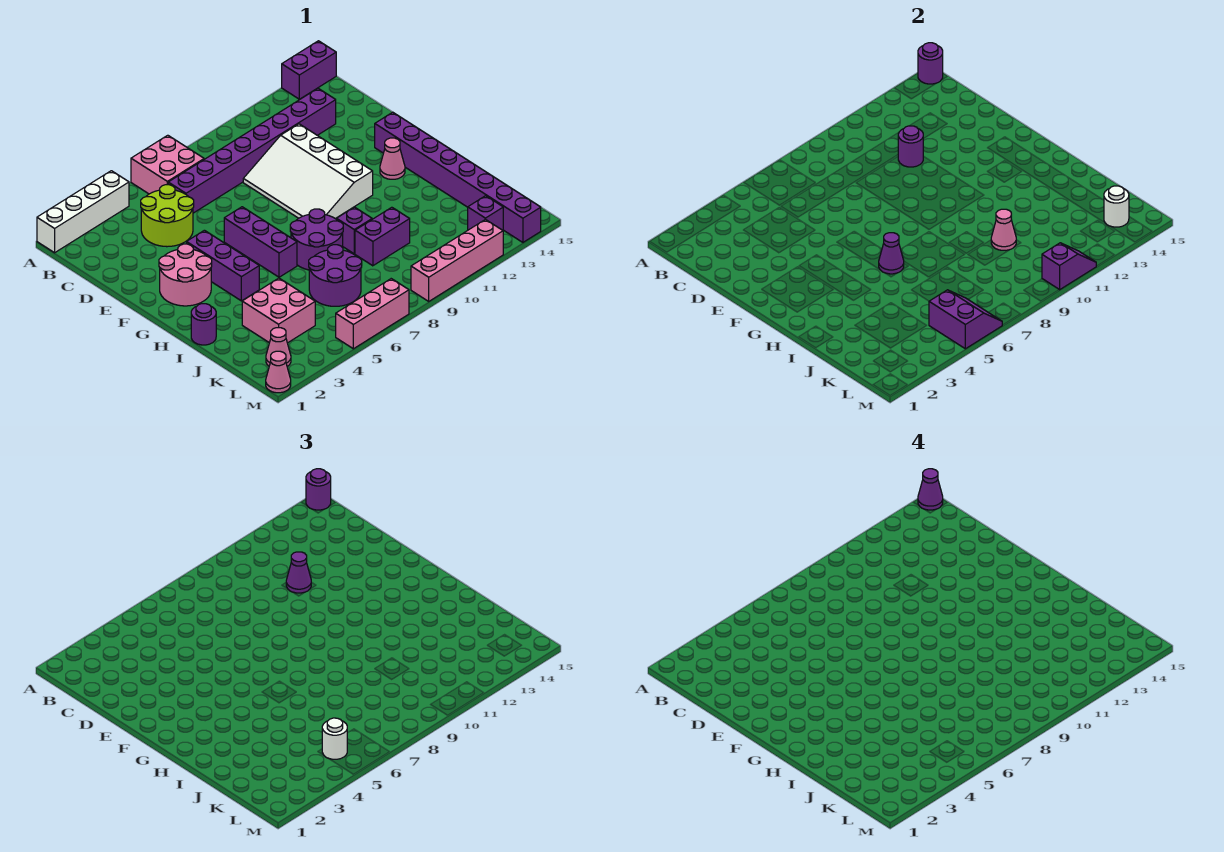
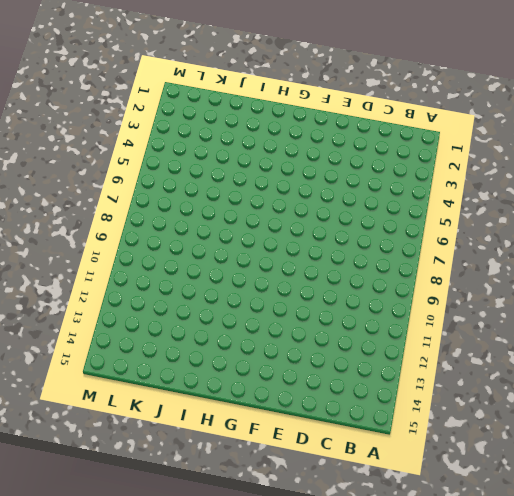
none -> white 1x4 brick [37,171,129,253]
none -> pink 2x2 brick [131,135,204,194]
none -> purple 1x2 brick [282,41,336,99]
none -> lime 2x2 round brick [141,185,194,247]

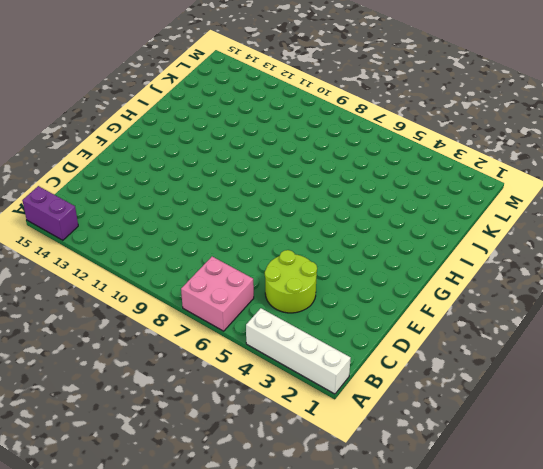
none -> purple 1x8 brick [168,88,336,213]
none -> white 3x4 slope [243,124,373,219]
none -> pink 2x2 round brick [159,244,212,306]
none -> purple 1x3 brick [187,230,259,301]

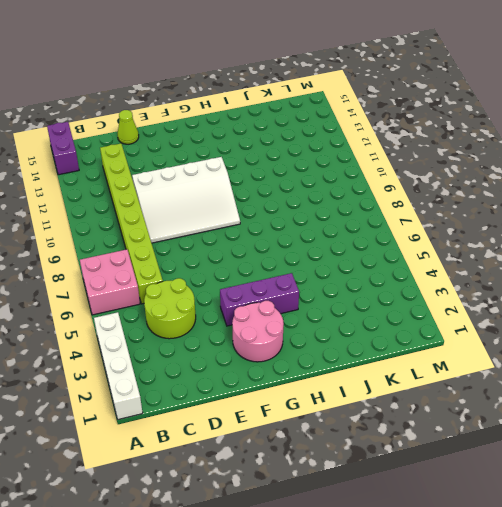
lime 1x8 brick [100,144,163,304] -> purple 1x8 brick [168,88,336,213]
lime 1x1 cone [117,110,139,144] -> none
none -> purple 1x3 brick [224,207,297,277]
none -> purple 1x8 brick [375,112,541,242]
none -> pink 1x1 cone [380,138,405,179]
none -> purple 2x2 round brick [290,209,343,270]

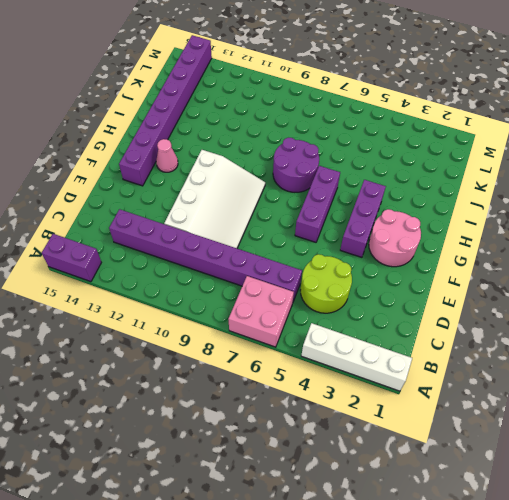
none -> purple 1x1 round brick [191,304,216,345]
none -> purple 1x1 brick [337,207,372,254]
none -> pink 2x2 brick [242,278,315,343]
none -> purple 2x2 round brick [309,245,362,306]

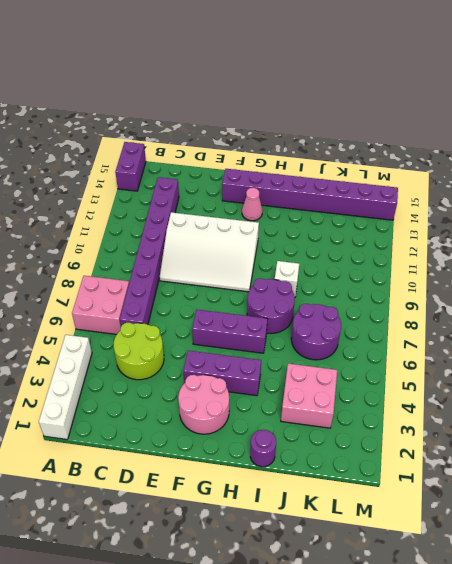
white 1x1 brick [275,261,299,297] -> purple 1x1 brick [337,207,372,254]
none -> purple 1x2 brick [355,207,410,266]
none -> pink 1x1 cone [266,328,291,367]
none -> purple 1x1 brick [468,196,503,230]
none -> pink 1x1 cone [266,351,291,393]

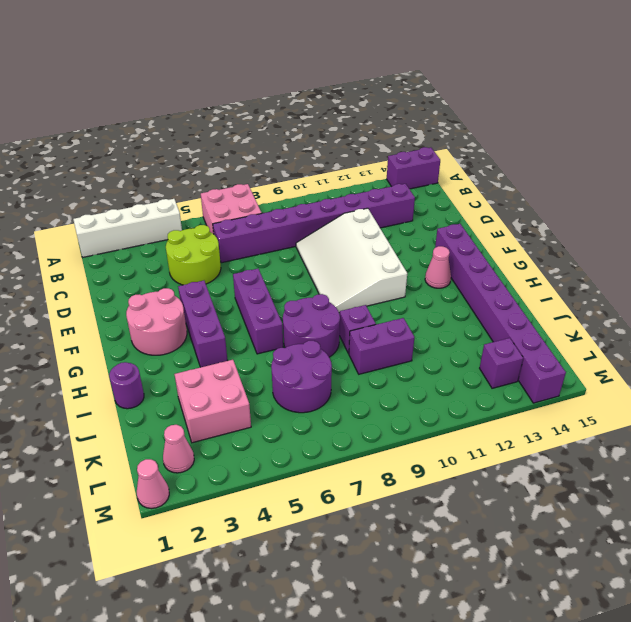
none -> pink 1x3 brick [336,279,409,349]
none -> pink 1x4 brick [411,219,503,301]
none -> purple 1x1 round brick [918,43,943,84]
none -> purple 1x1 round brick [898,126,923,167]

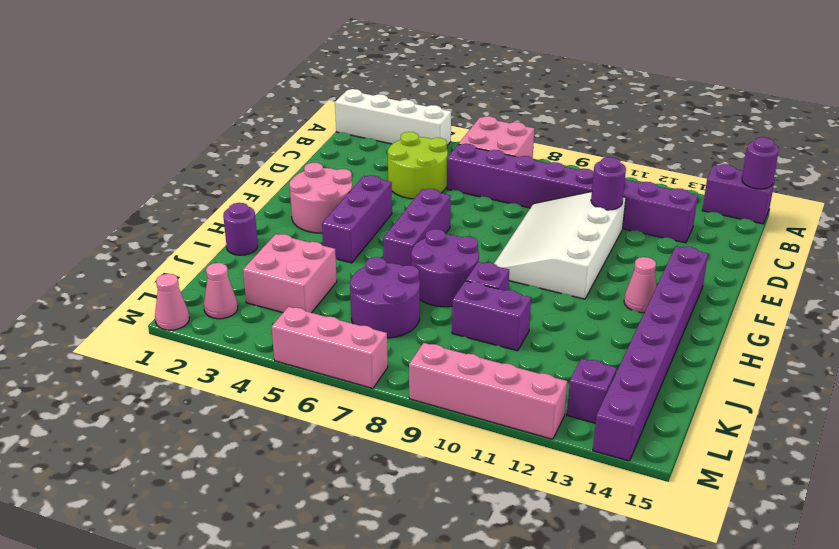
none -> purple 1x1 cone [879,233,904,274]
none -> pink 1x1 cone [991,209,1016,250]
none -> purple 2x2 slope [929,290,1002,349]
none -> white 1x1 round brick [1104,186,1129,227]

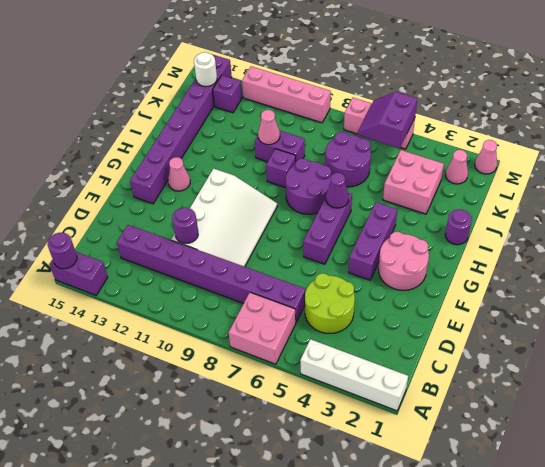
none -> purple 1x2 slope [1042,243,1096,290]
none -> purple 1x1 round brick [306,469,331,510]
none -> purple 1x1 cone [286,552,311,593]
none -> white 1x1 round brick [322,718,347,759]

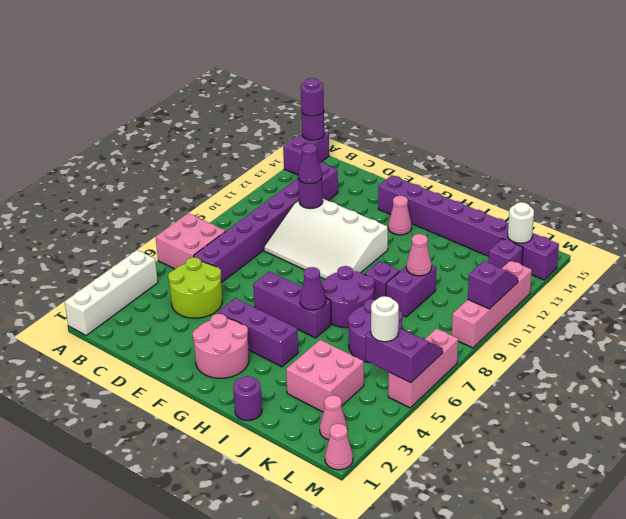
none -> purple 1x1 cone [918,469,943,510]

